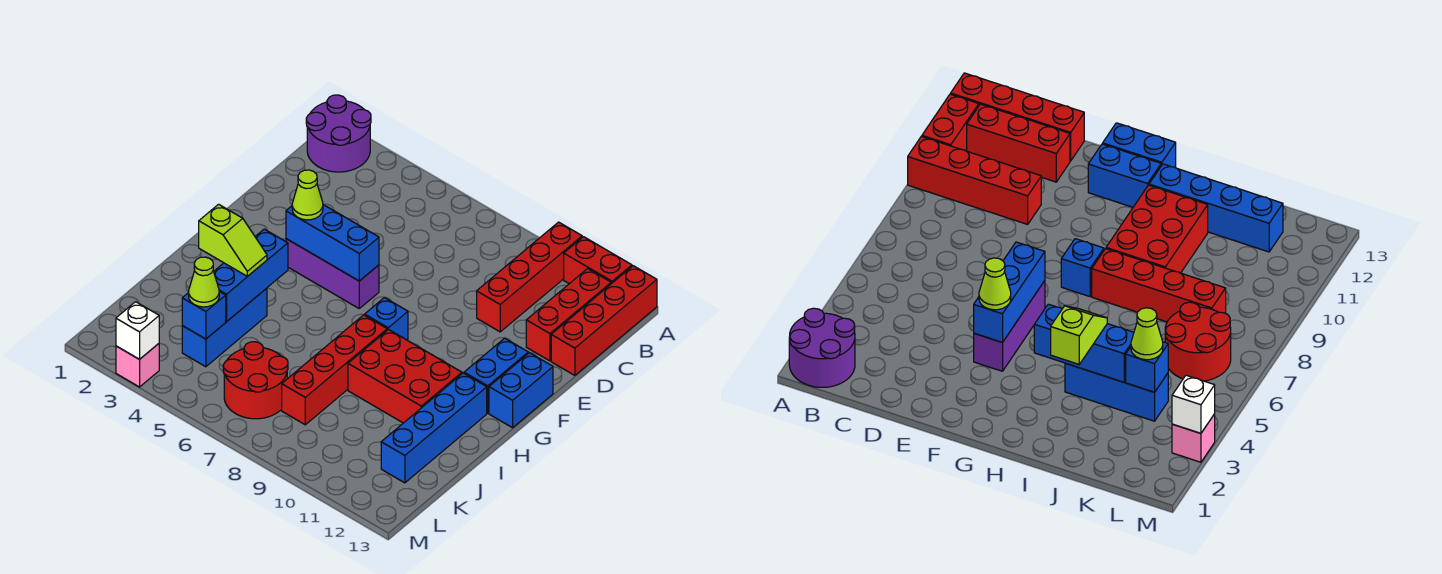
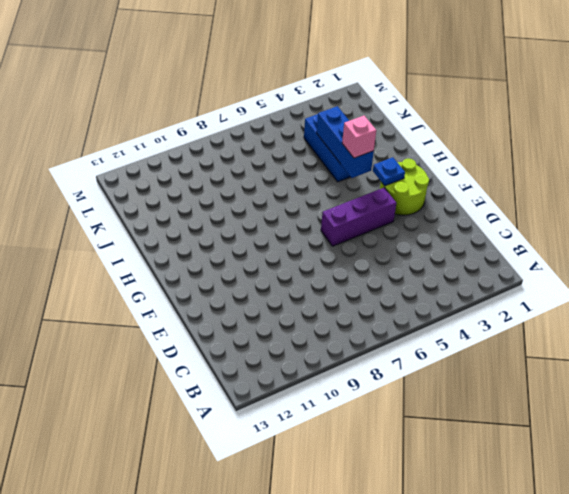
lime 2x2 round brick [380,158,429,215] -> none
blue 1x1 plate [373,157,405,186] -> none
pink 1x1 brick [342,116,376,158] -> pink 1x1 brick moved to [116,344,159,387]
none -> purple 2x2 round brick [306,95,371,172]
none -> red 1x4 brick [477,222,582,332]
none -> red 1x2 brick [564,237,632,284]

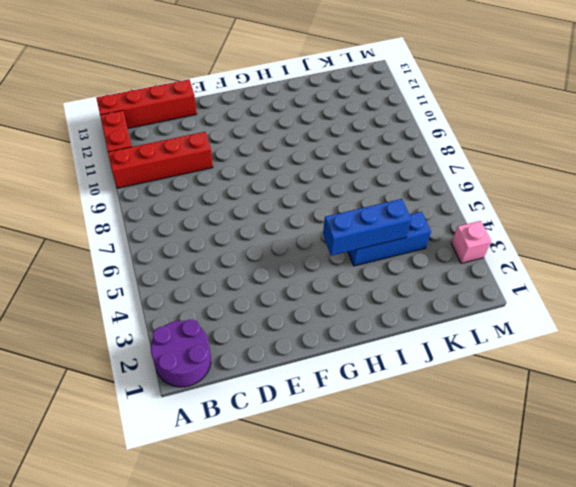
none -> red 1x3 brick [526,269,611,361]
none -> purple 1x3 brick [286,239,379,308]
none -> blue 1x2 brick [464,338,528,413]

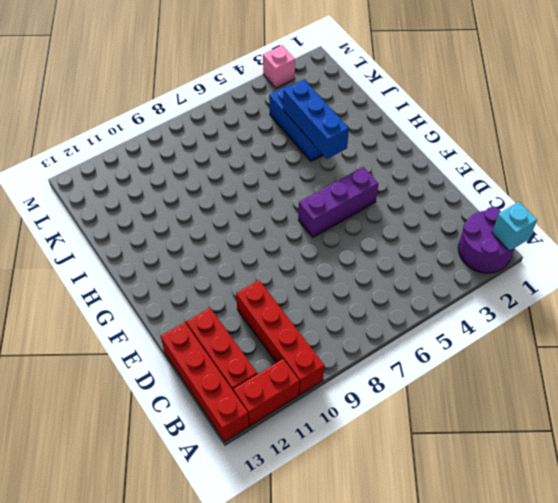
cyan 1x1 brick [492,202,537,251] -> none
none -> blue 1x2 brick [464,338,528,413]
none -> blue 1x2 brick [489,353,553,428]
none -> blue 1x1 brick [365,298,408,340]

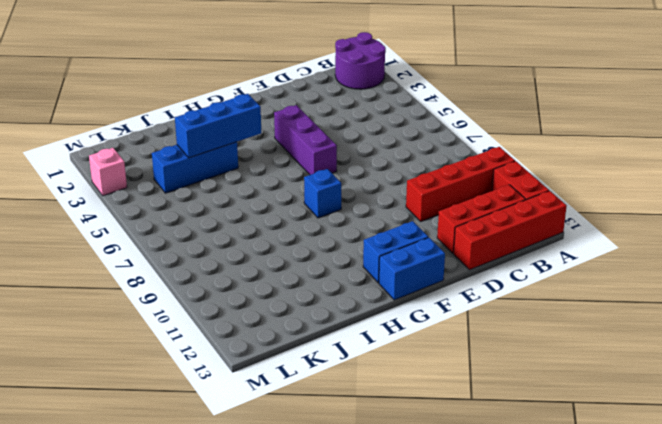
none -> red 1x4 brick [282,315,387,425]
none -> red 2x3 brick [348,329,462,423]
none -> blue 1x4 brick [381,373,487,483]

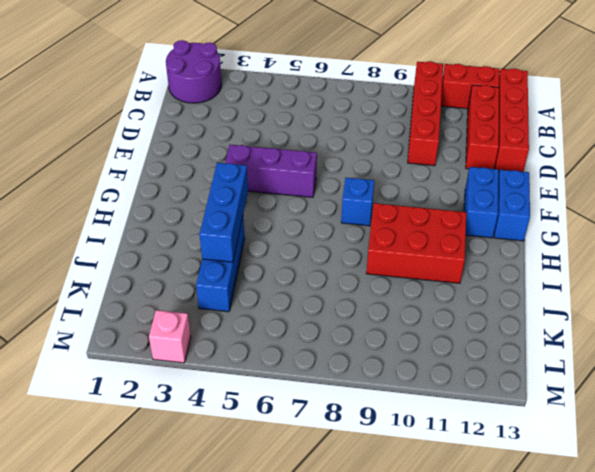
none -> red 1x4 brick [282,315,387,425]
none -> blue 1x4 brick [381,373,487,483]
none -> red 2x2 round brick [223,342,288,419]

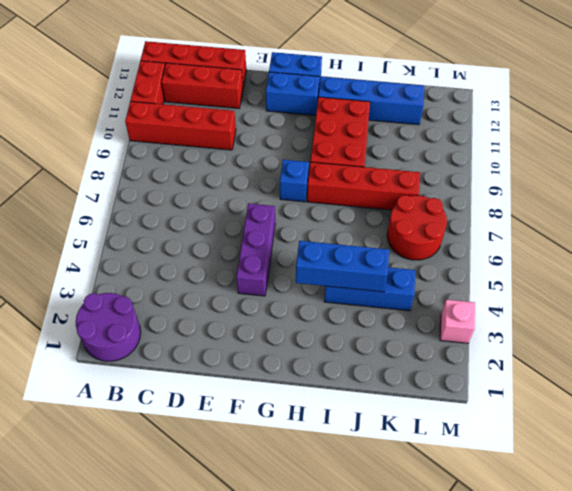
none -> blue 1x3 brick [286,205,379,281]
none -> blue 1x1 brick [182,292,226,339]
none -> white 1x1 brick [116,302,159,359]

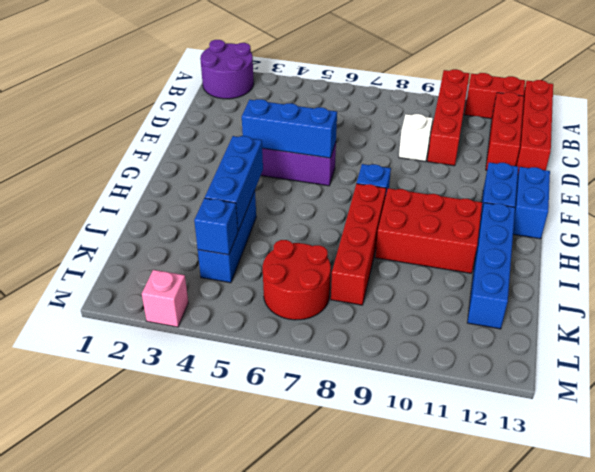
white 1x1 brick [399,114,433,162] -> white 1x1 brick moved to [116,302,159,359]
none -> lime 1x1 cone [292,170,323,220]
none -> lime 1x2 slope [199,204,267,276]
none -> lime 1x1 cone [189,257,219,307]

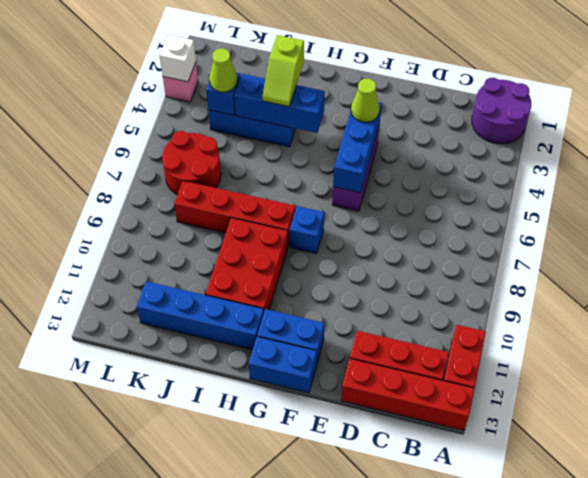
none -> red 1x4 brick [477,222,582,332]

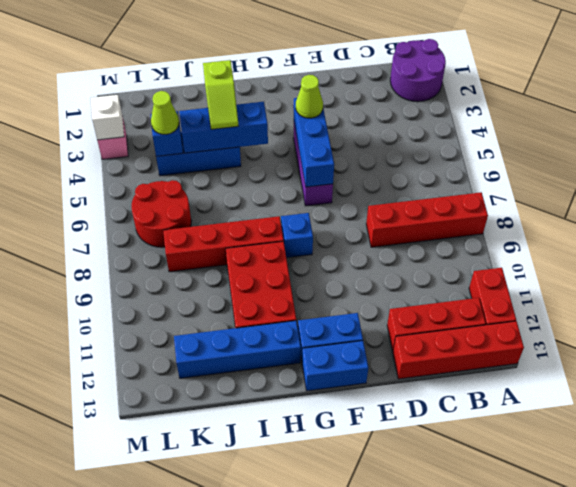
red 1x4 brick [366,192,488,247] -> red 1x4 brick moved to [477,222,582,332]

